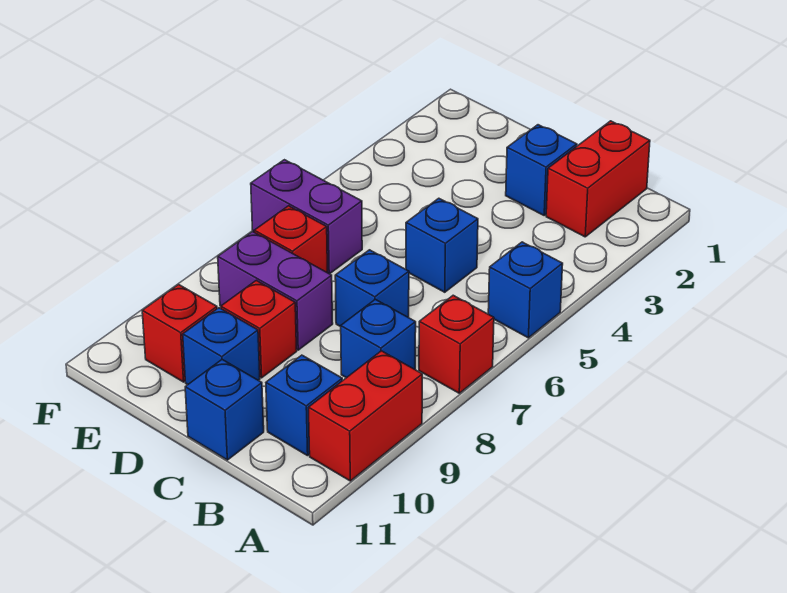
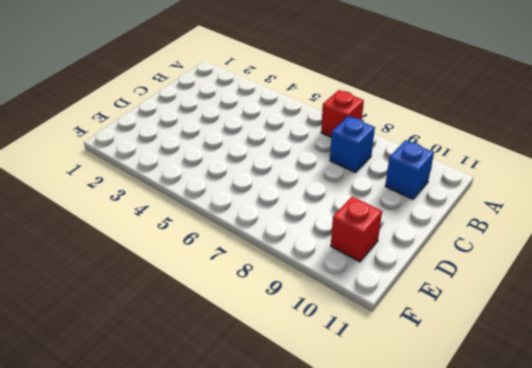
none -> blue 1x1 brick [488,242,563,338]
none -> red 1x2 brick [308,351,422,481]
none -> red 1x2 brick [546,121,650,237]

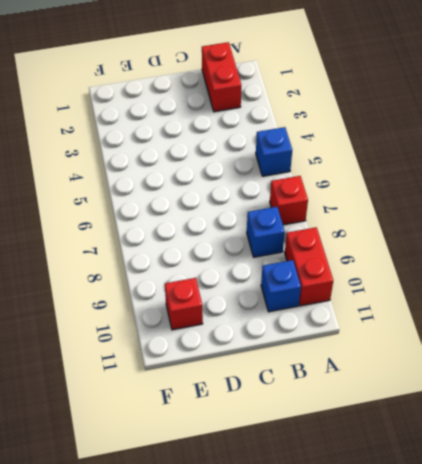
none -> blue 1x1 brick [506,125,577,215]
none -> blue 1x1 brick [406,198,478,292]
none -> blue 1x1 brick [335,250,409,327]

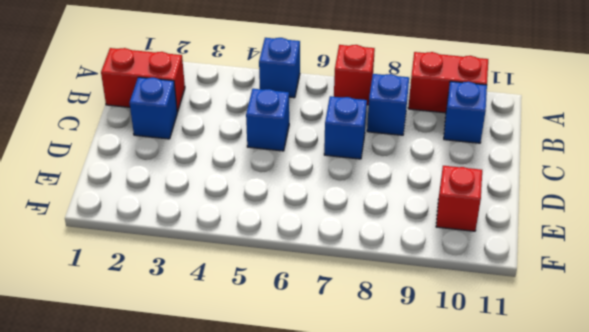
none -> blue 1x1 brick [185,360,264,460]
none -> purple 1x2 brick [218,232,333,350]
none -> red 1x1 brick [221,280,297,378]

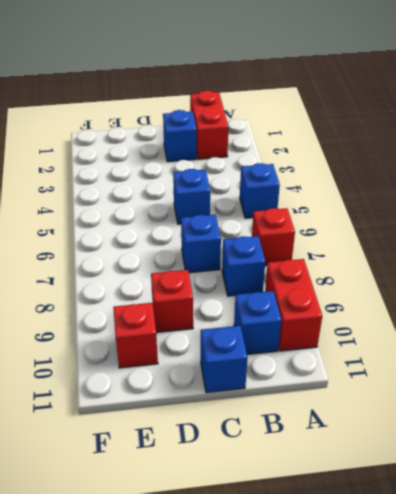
none -> purple 1x2 brick [218,232,333,350]
none -> blue 1x1 brick [183,308,260,385]
none -> purple 1x2 brick [251,160,362,274]

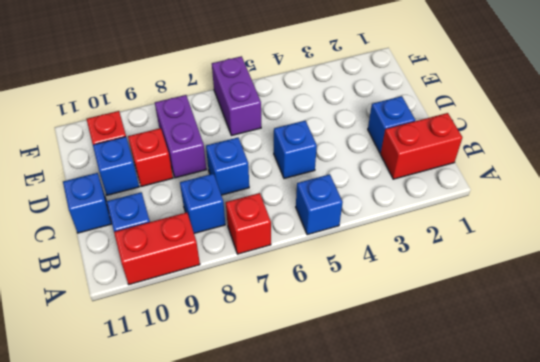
none -> red 1x1 brick [254,206,328,273]

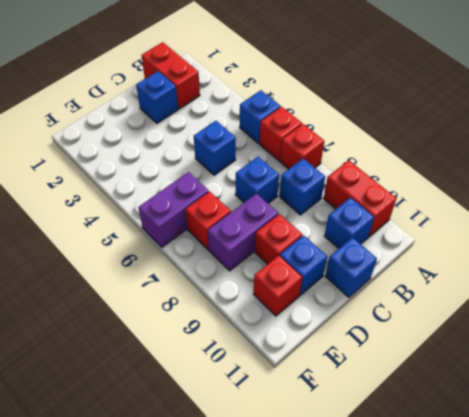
red 1x1 brick [260,107,302,161] -> none

